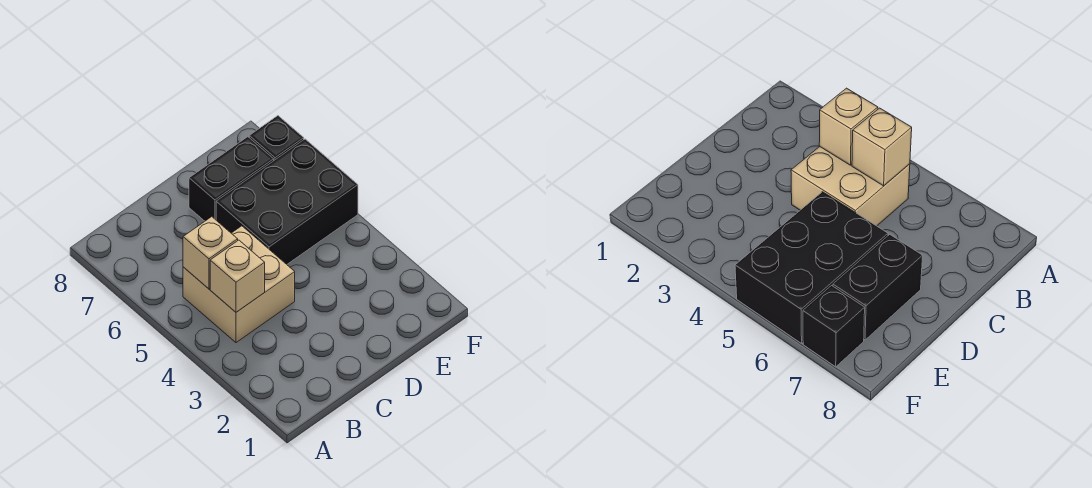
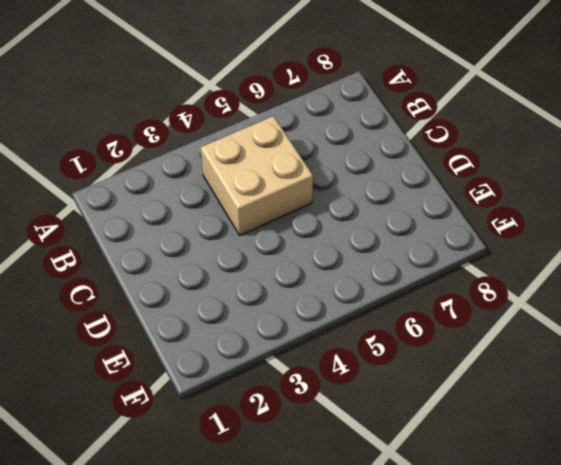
none -> black 2x3 brick [216,139,358,264]
none -> black 1x2 brick [189,137,274,221]

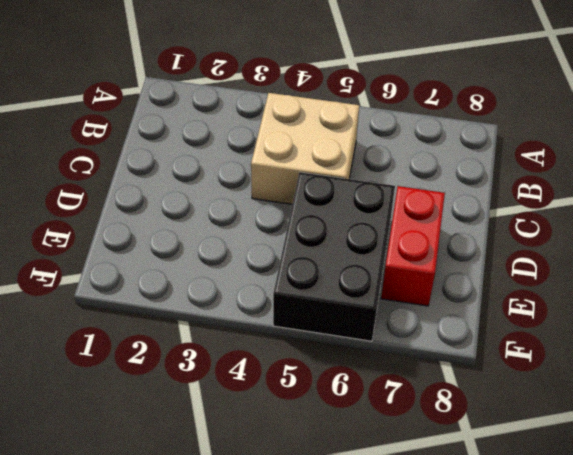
red 1x2 brick [381,186,445,306] -> black 1x2 brick [189,137,274,221]
none -> black 1x1 brick [249,116,304,160]
none -> tan 1x1 brick [210,240,265,312]

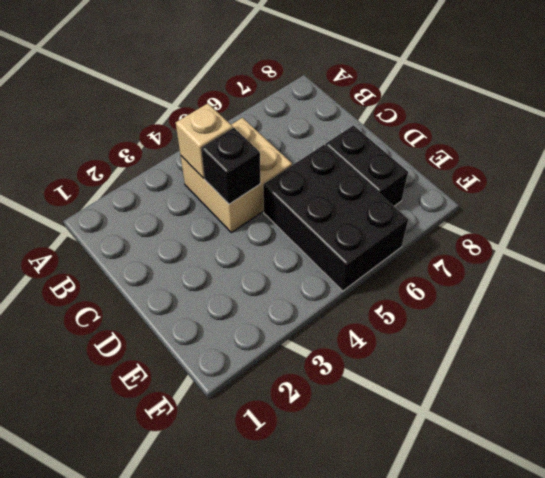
black 1x1 brick [201,128,260,204] -> black 1x1 brick moved to [249,116,304,160]
none -> tan 1x1 brick [183,217,238,289]

